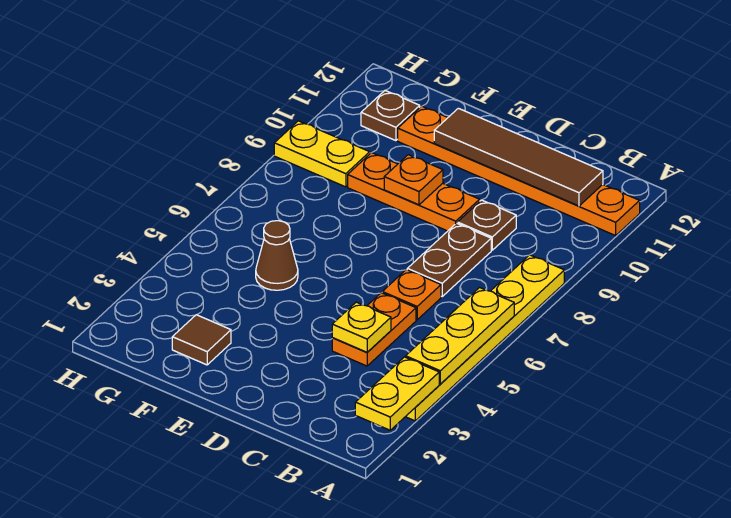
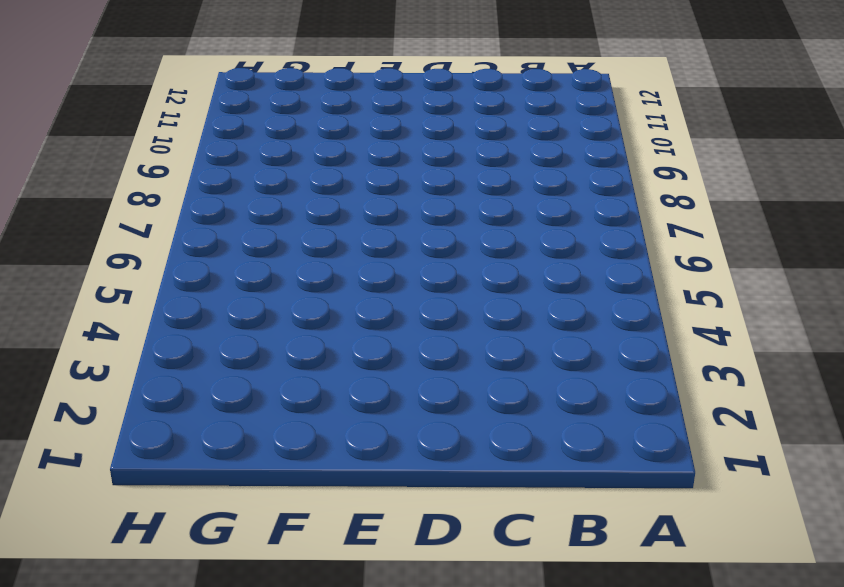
none -> yellow 1x6 plate [406,255,564,421]
none -> orange 1x6 plate [398,106,640,236]
none -> orange 1x2 plate [332,293,416,366]

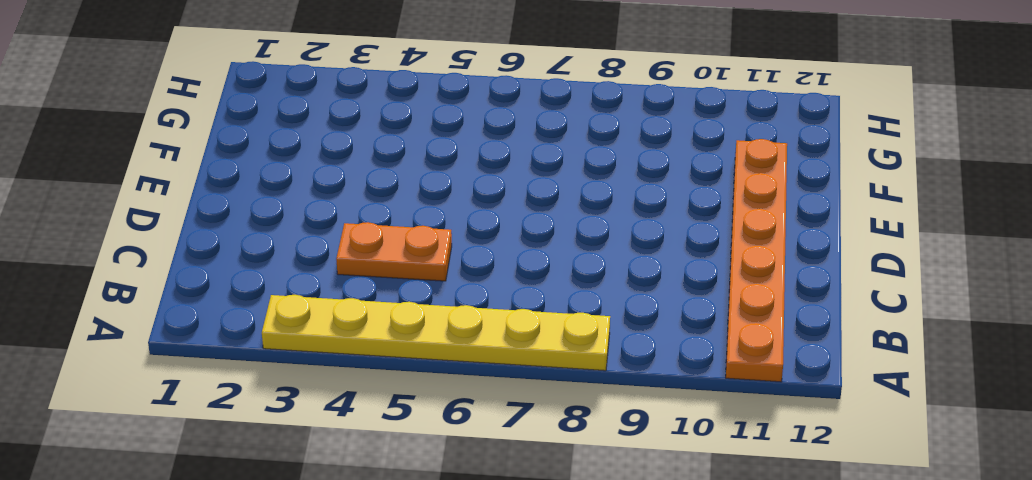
none -> orange 1x1 plate [382,270,441,320]
none -> brown 1x2 plate [407,223,491,296]
none -> brown 1x1 plate [458,200,516,250]

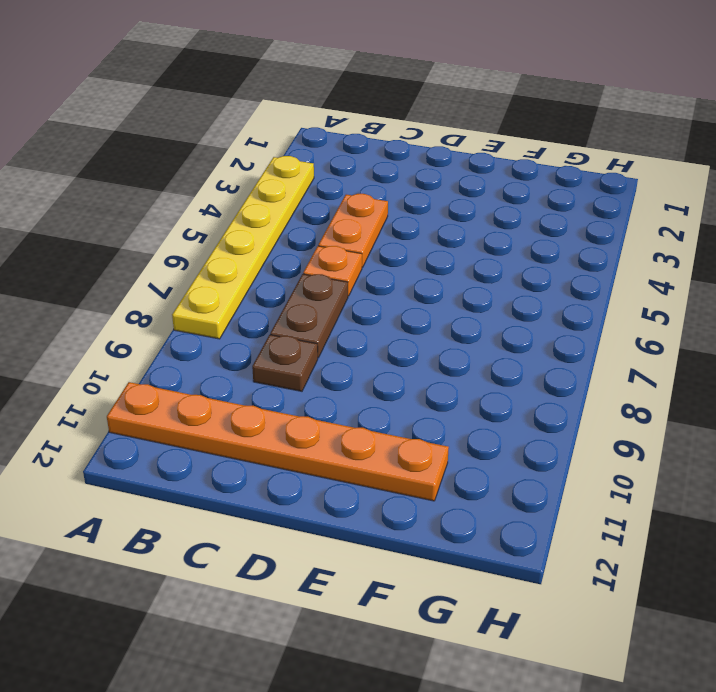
none -> orange 1x3 plate [348,153,480,231]
none -> brown 1x1 tile [172,315,231,365]
none -> brown 1x1 cone [256,221,298,290]

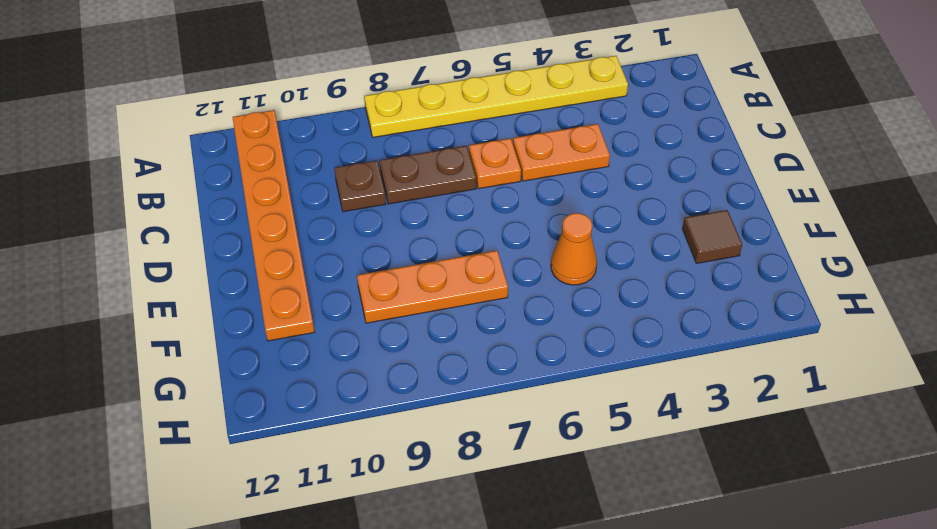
orange 1x1 cone [551,213,597,285] -> brown 1x1 cone [256,221,298,290]
orange 1x3 plate [357,251,508,323] -> orange 1x3 plate turned to [348,153,480,231]
none -> yellow 1x2 plate [274,121,370,187]
none -> brown 1x1 plate [361,90,420,141]
none -> yellow 1x2 plate [355,357,439,430]

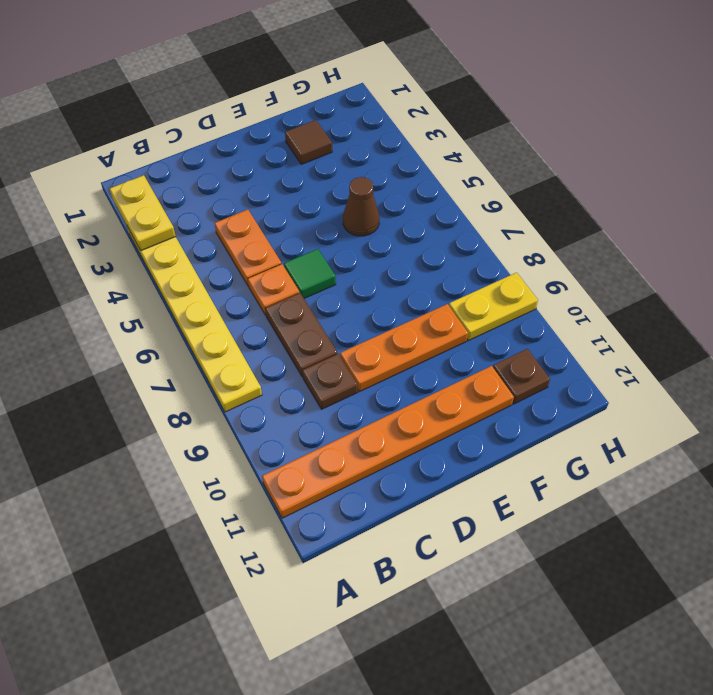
green 1x1 tile [284,249,336,298] -> none
none -> yellow 1x3 plate [406,288,514,384]
none -> brown 1x4 tile [434,108,603,206]
none -> yellow 1x1 plate [332,302,391,352]

